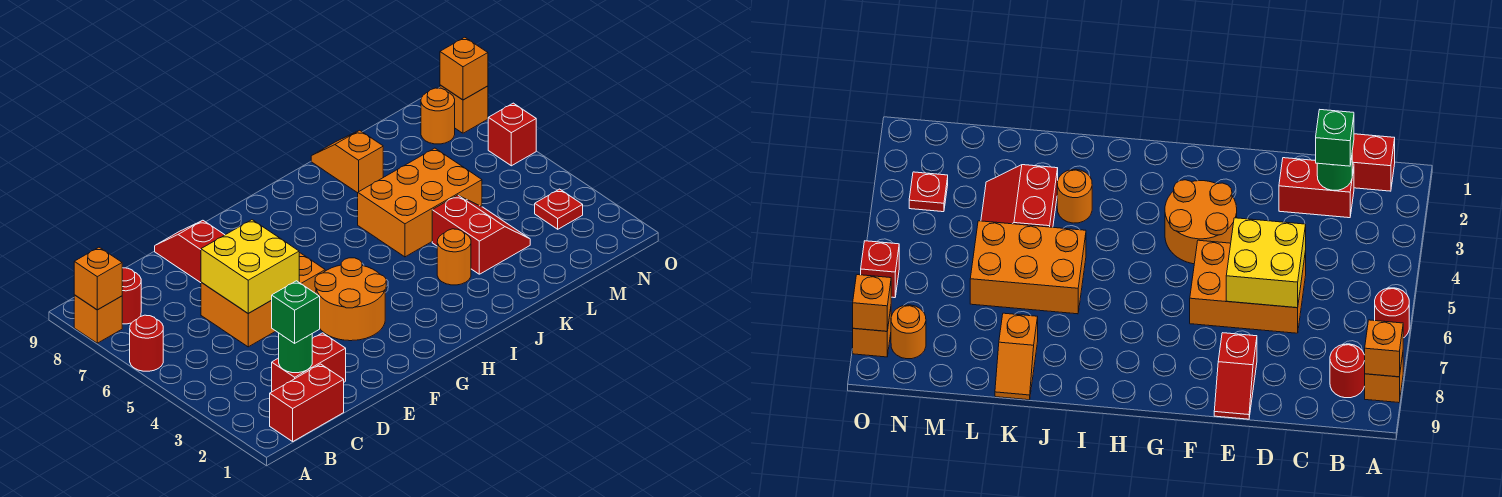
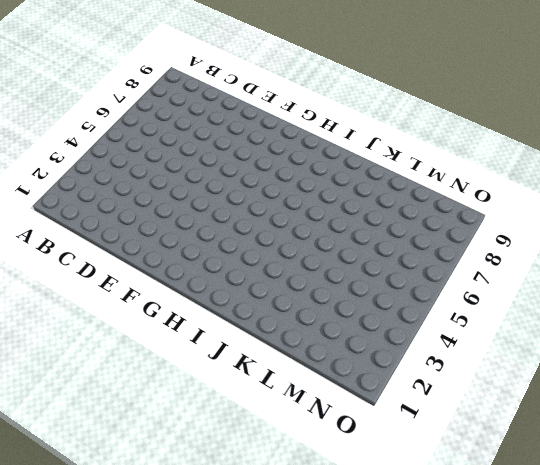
none -> red 1x1 round brick [130,315,163,371]
none -> orange 1x1 brick [74,295,122,343]
none -> red 1x2 brick [270,364,344,441]

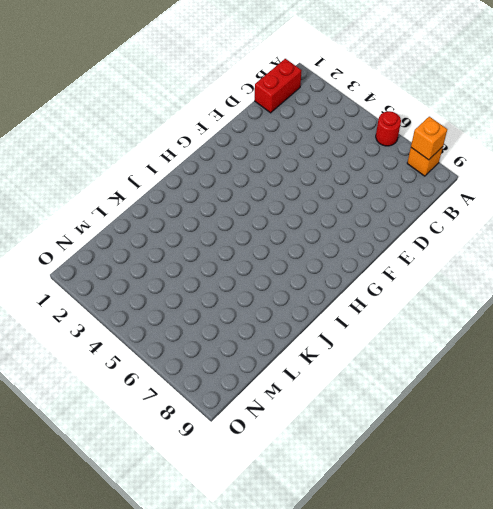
none -> red 1x1 round brick [122,268,141,324]
none -> red 1x2 brick [272,333,346,392]
none -> orange 2x3 brick [201,252,325,347]

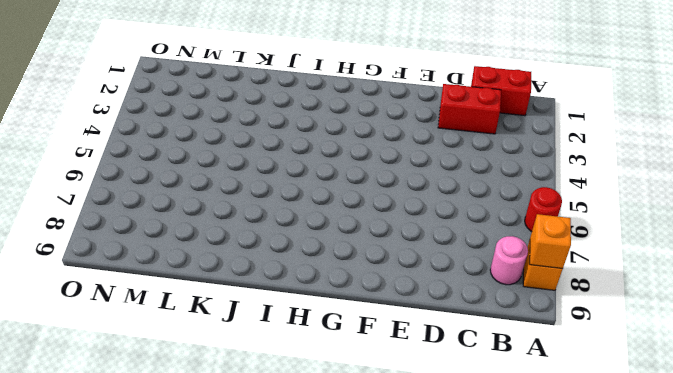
pink 1x1 round brick [490,236,528,285] -> red 1x1 round brick [122,268,141,324]
none -> orange 2x3 brick [201,252,325,347]
none -> red 1x2 slope [155,220,224,283]
none -> orange 2x2 round brick [315,258,386,341]

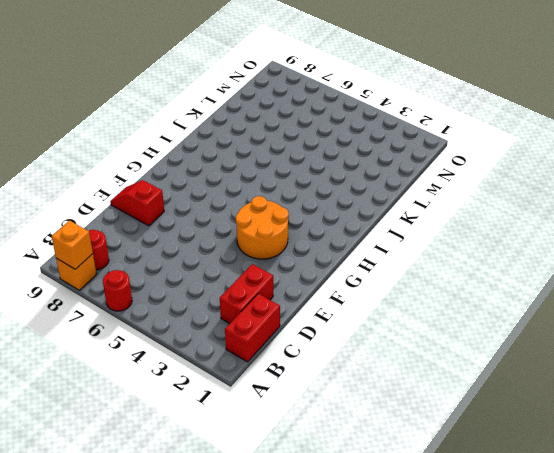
none -> orange 2x3 brick [201,252,325,347]
none -> orange 1x1 round brick [437,229,471,285]
none -> orange 2x3 brick [358,148,482,257]

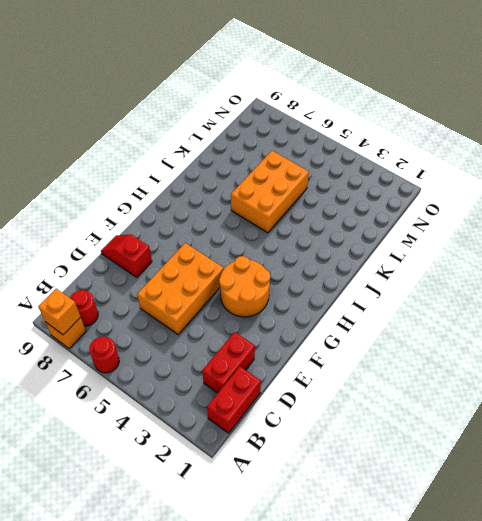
none -> orange 1x1 round brick [437,229,471,285]
none -> red 2x2 slope [432,195,530,274]
none -> orange 1x2 slope [311,130,383,193]

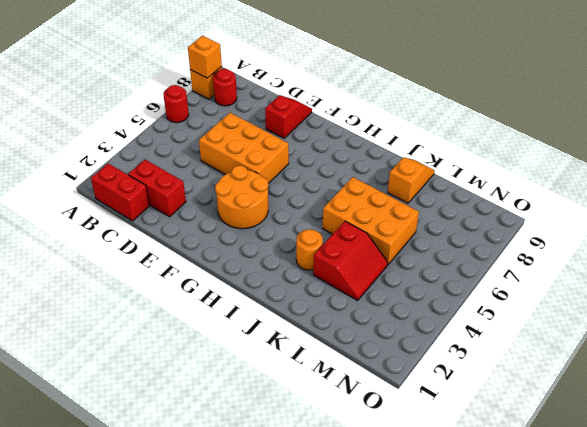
none -> red 1x1 plate [535,189,583,229]
none -> orange 1x1 round brick [421,88,455,144]
none -> red 1x1 brick [488,103,536,166]

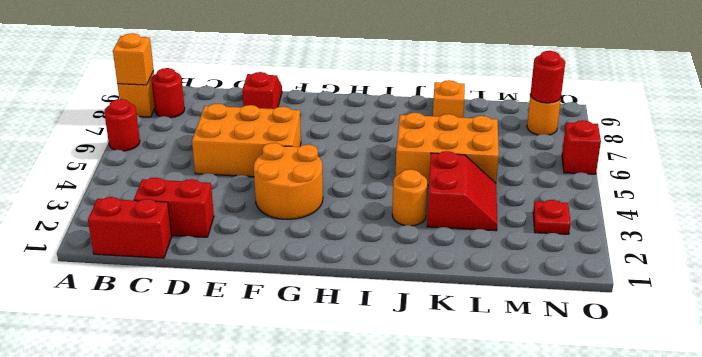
red 1x1 round brick [530,51,565,103] -> none
none -> orange 1x1 brick [440,85,488,133]
none -> green 1x1 round brick [279,333,312,373]
none -> yellow 2x2 brick [201,220,299,313]

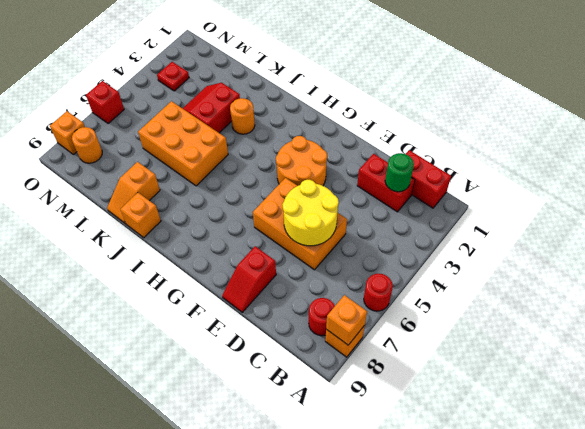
yellow 2x2 round brick [282,180,339,246] -> yellow 2x2 brick [201,220,299,313]
orange 1x1 brick [120,193,161,238] -> orange 1x1 brick moved to [440,37,488,100]
none -> green 1x1 brick [271,281,320,343]

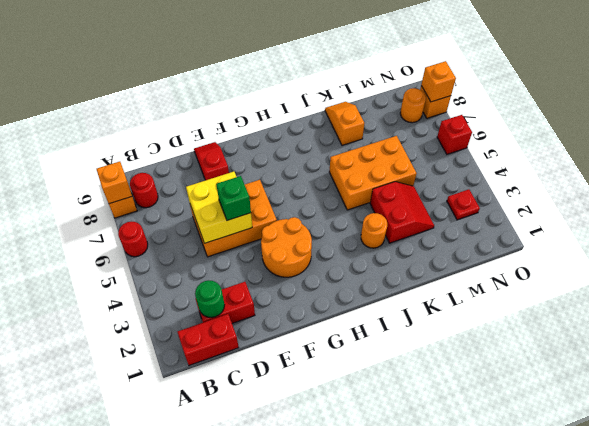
green 1x1 brick [216,176,251,220] -> green 1x1 brick moved to [271,281,320,343]

